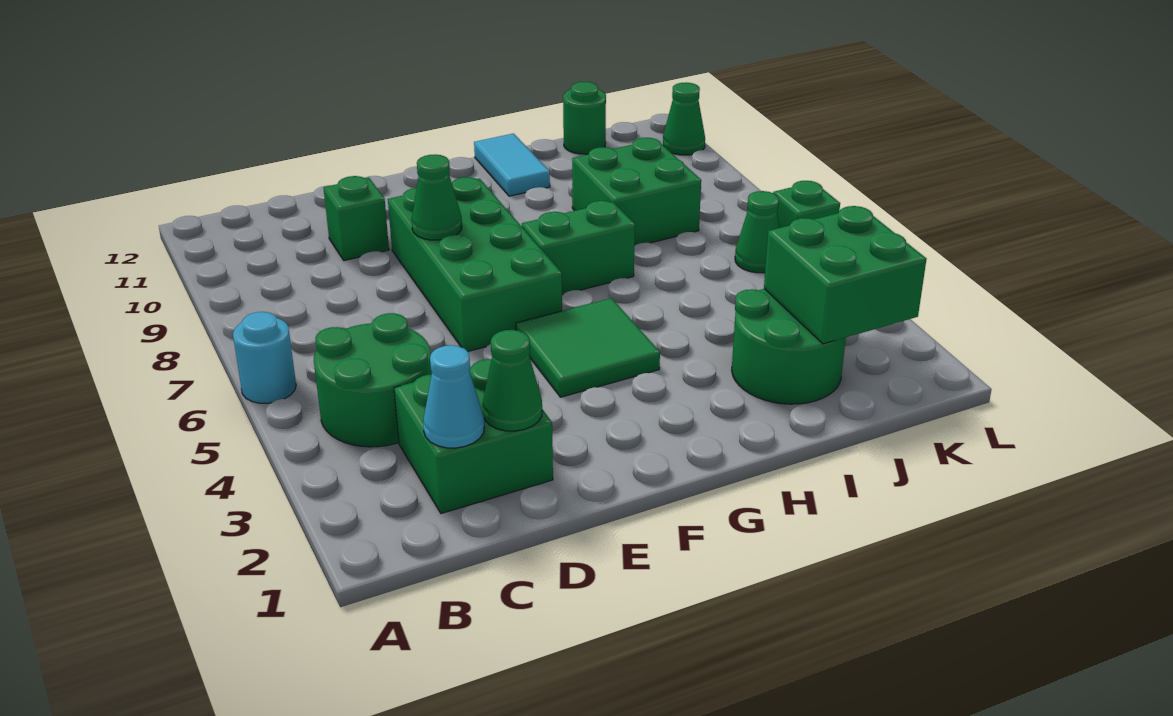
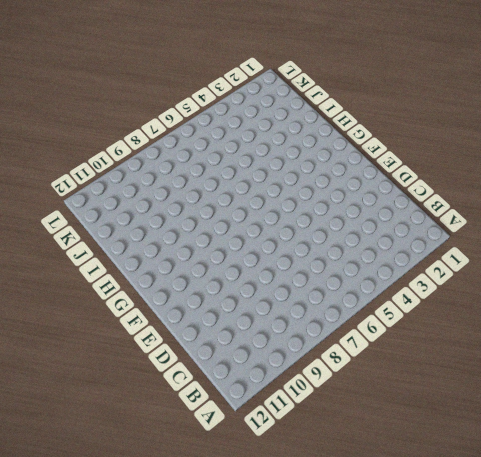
none -> cyan 1x1 round brick [233,312,296,403]
none -> green 2x2 round brick [314,313,432,447]
none -> green 2x2 brick [394,359,553,514]

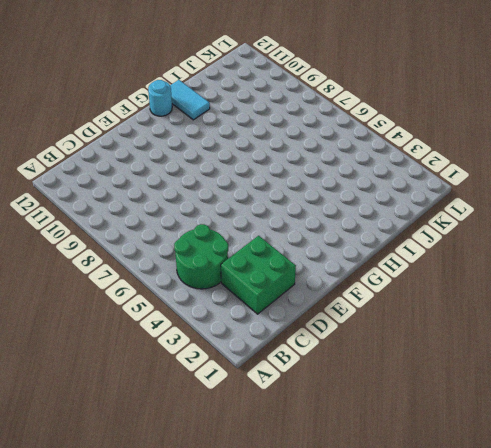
cyan 1x1 round brick [148,80,172,116] -> cyan 1x1 round brick moved to [233,312,296,403]
none -> green 1x1 brick [324,176,389,261]
none -> green 2x4 brick [388,177,562,351]
none -> green 2x2 tile [516,298,660,397]

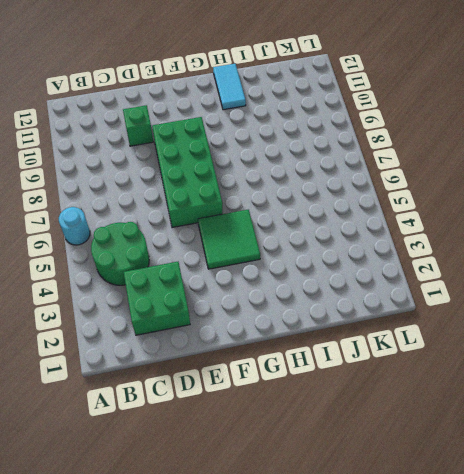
none -> green 1x2 brick [522,201,635,295]
none -> green 2x2 round brick [732,289,846,404]
none -> green 2x2 brick [572,138,701,246]

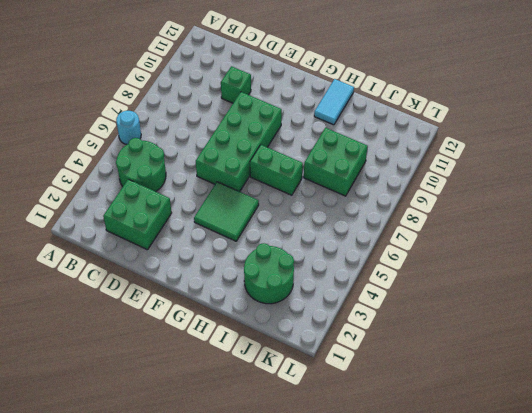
none -> green 1x1 round brick [563,82,606,154]
none -> green 1x1 cone [735,191,779,273]
none -> green 1x1 brick [773,181,840,228]

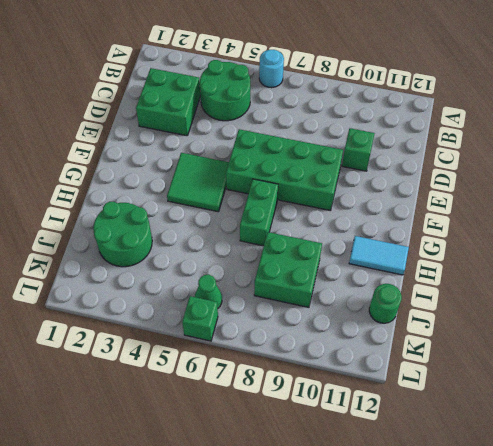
none -> green 1x1 cone [663,82,705,155]
none -> cyan 1x1 cone [423,345,484,448]
none -> green 1x1 cone [482,330,542,431]

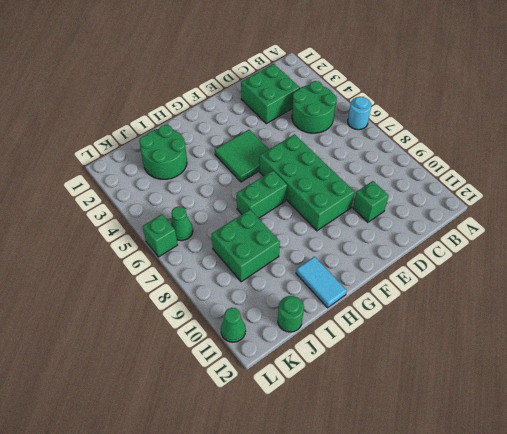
none -> cyan 1x1 cone [423,345,484,448]
none -> green 1x1 cone [482,330,542,431]
none -> green 1x1 cone [412,155,462,240]

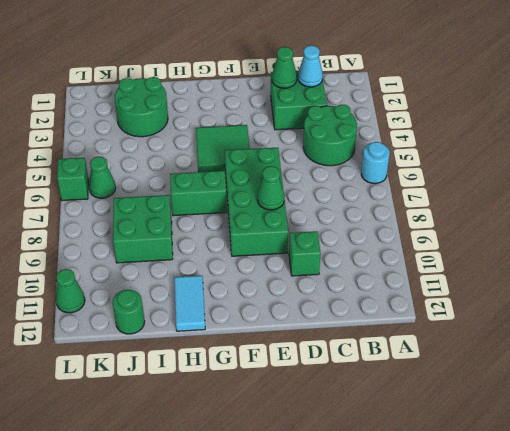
none -> green 2x2 brick [764,206,926,344]

